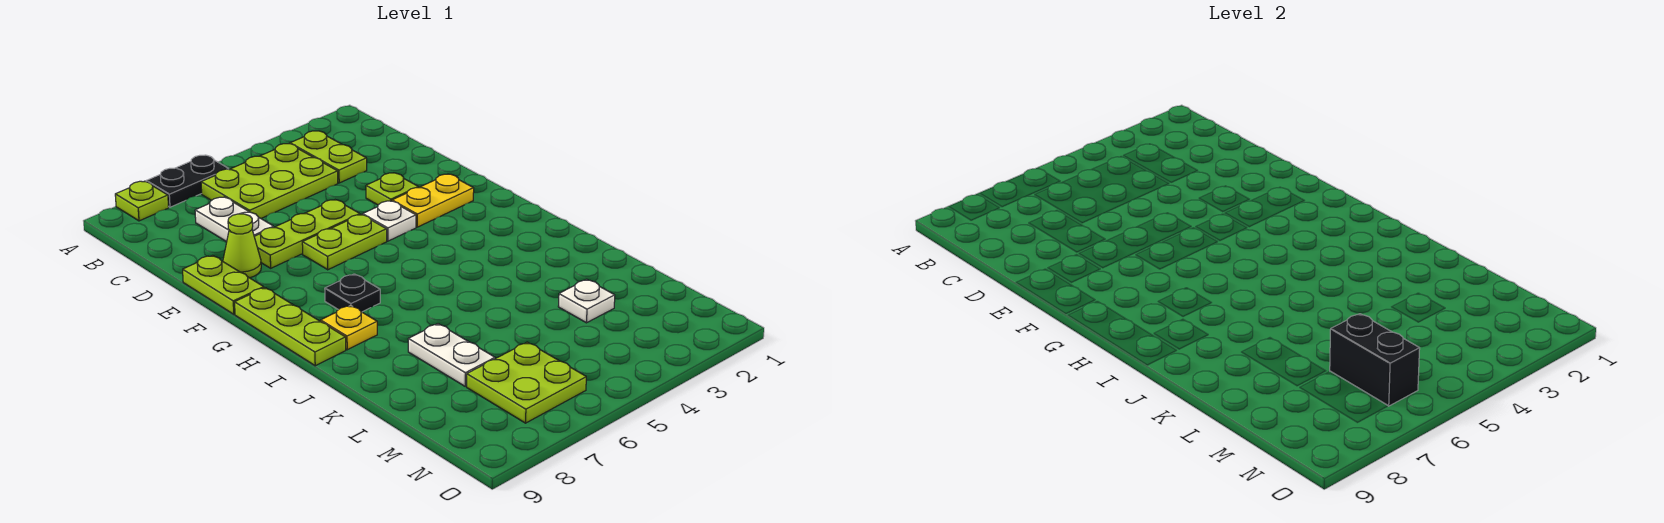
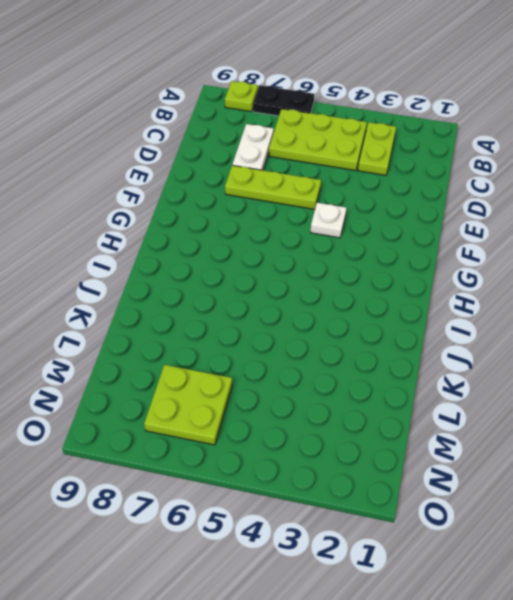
none -> lime 1x1 plate [366,173,418,205]
none -> lime 1x1 cone [223,214,261,278]
none -> lime 1x2 plate [183,255,264,314]

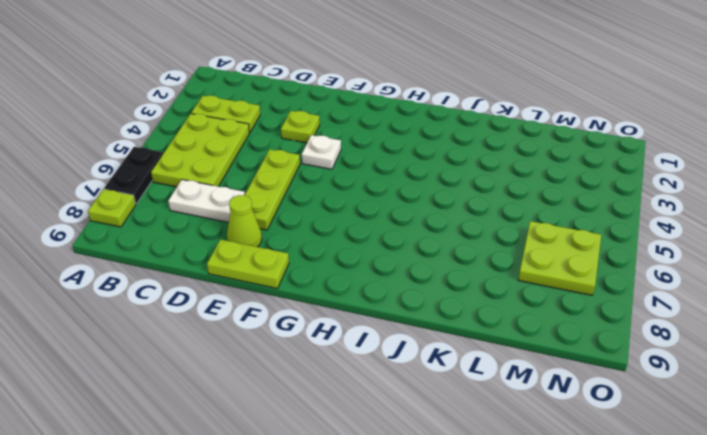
none -> yellow 1x2 plate [392,174,474,227]
none -> lime 1x2 plate [302,214,387,270]
none -> lime 1x3 plate [235,288,346,366]

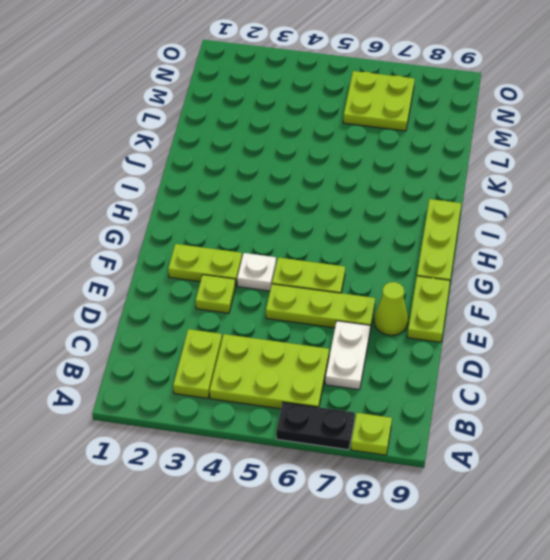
lime 1x2 plate [168,244,242,286] -> yellow 1x2 plate [392,174,474,227]
none -> black 1x1 plate [325,274,380,312]
none -> yellow 1x1 plate [321,305,377,350]
none -> white 1x2 plate [408,324,495,386]

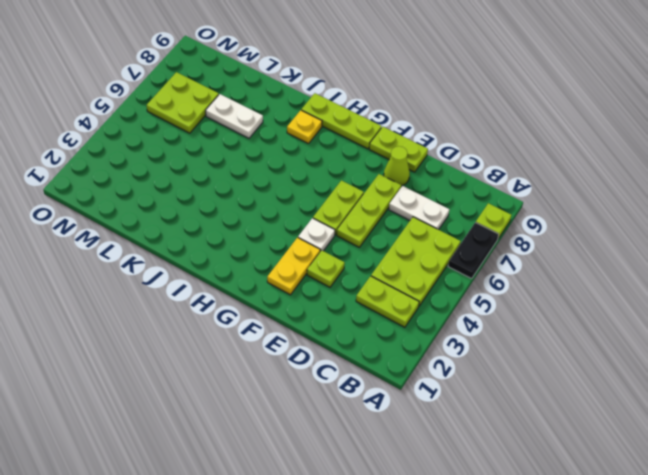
none -> black 1x1 plate [325,274,380,312]
none -> white 1x1 plate [558,279,615,323]
none -> black 1x2 brick [1330,314,1420,406]

